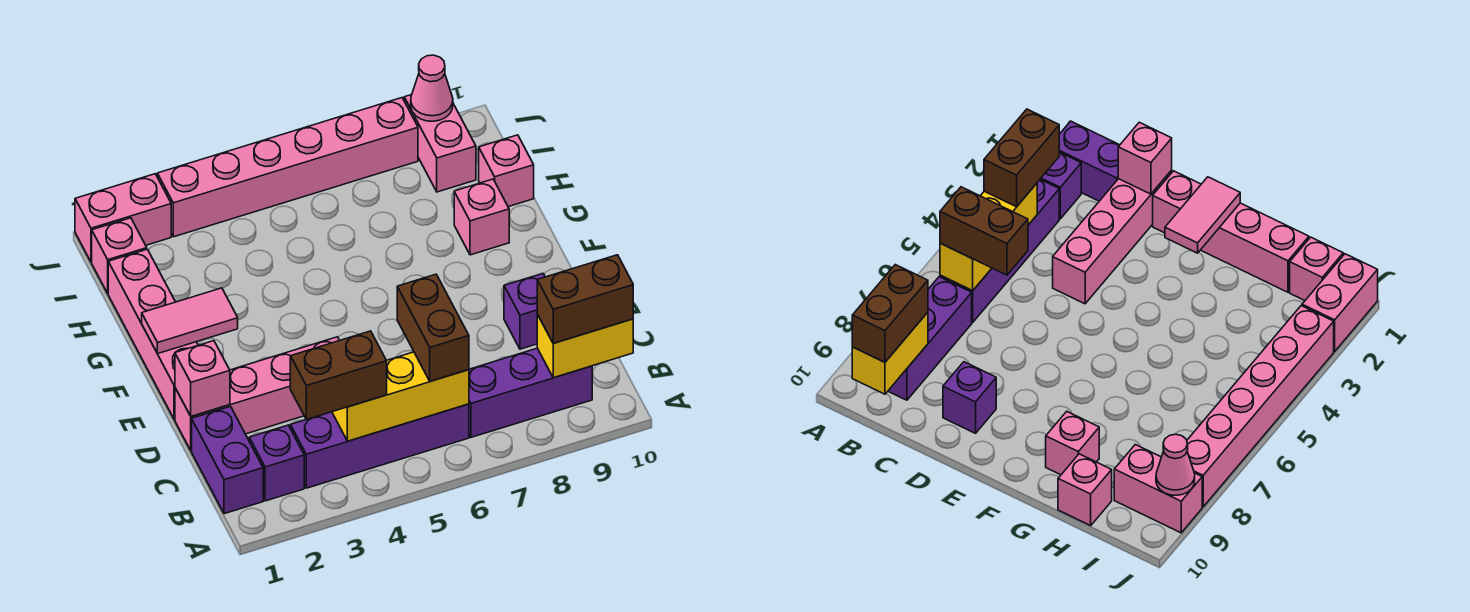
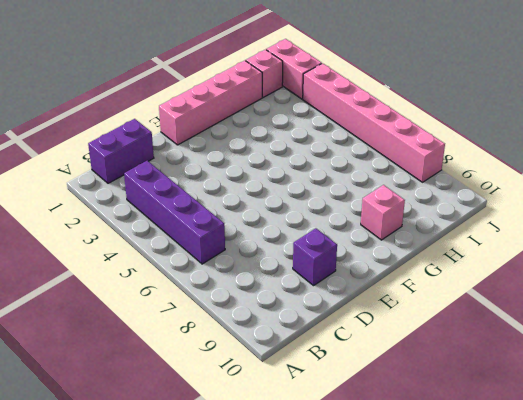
none -> purple 1x1 brick [249,425,304,501]
none -> purple 1x3 brick [469,348,592,437]
none -> pink 1x4 brick [175,337,339,451]

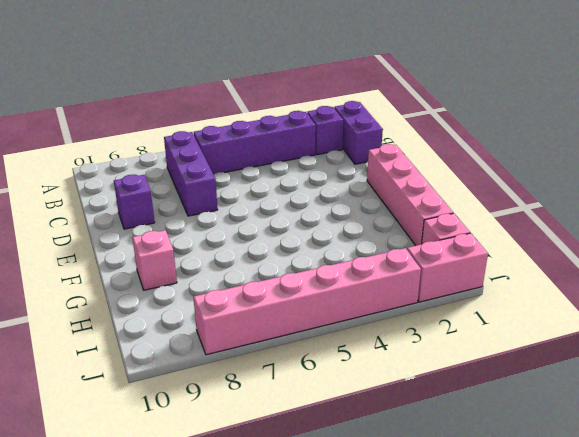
purple 1x3 brick [164,131,218,216] -> purple 1x3 brick turned to [469,348,592,437]
none -> pink 1x4 brick [175,337,339,451]
none -> pink 1x1 brick [479,135,534,207]
none -> pink 1x2 brick [404,95,476,192]

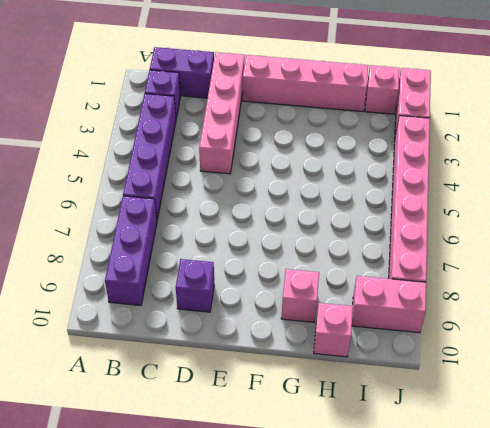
none -> yellow 1x3 brick [332,352,469,441]
none -> yellow 1x2 brick [537,314,633,378]
none -> pink 1x1 brick [175,341,230,416]

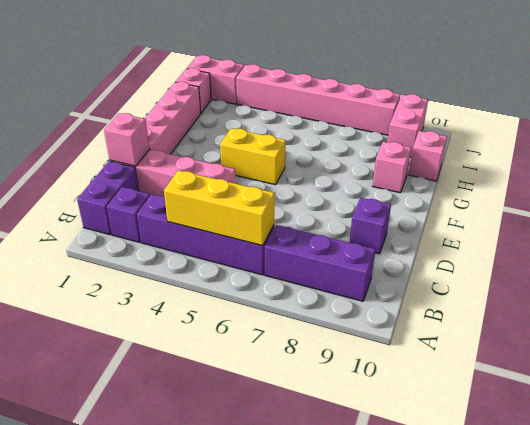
yellow 1x2 brick [220,128,286,185] -> yellow 1x2 brick moved to [537,314,633,378]
none -> pink 1x2 tile [142,288,238,354]
none -> pink 1x1 cone [411,55,453,121]
none -> brown 1x2 brick [290,331,387,419]

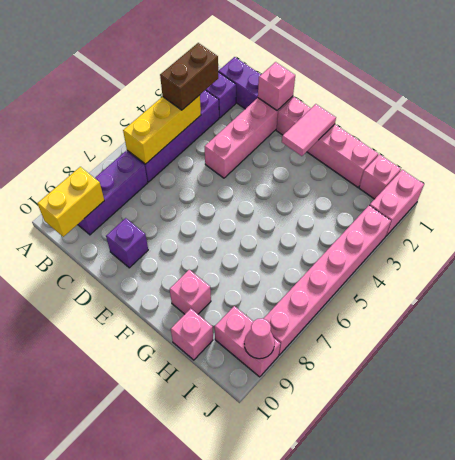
none -> brown 1x2 brick [397,274,469,381]
none -> brown 1x2 brick [537,255,633,343]

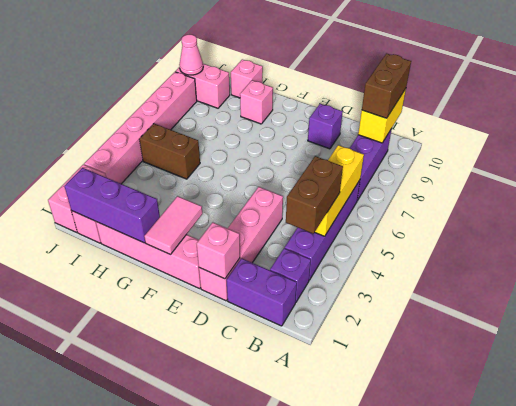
purple 1x3 brick [64,168,160,243] -> none
brown 1x2 brick [140,124,200,179] -> brown 1x2 brick moved to [397,274,469,381]

